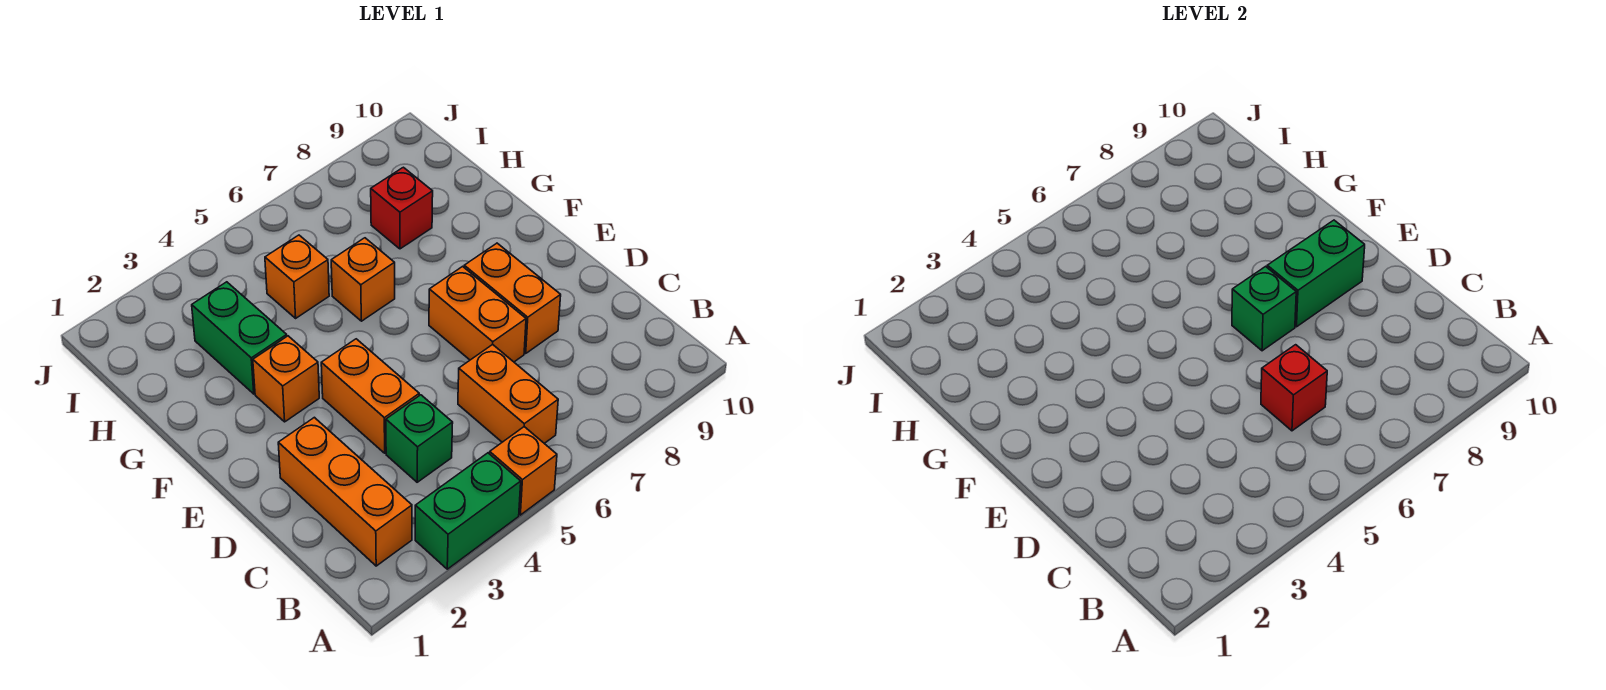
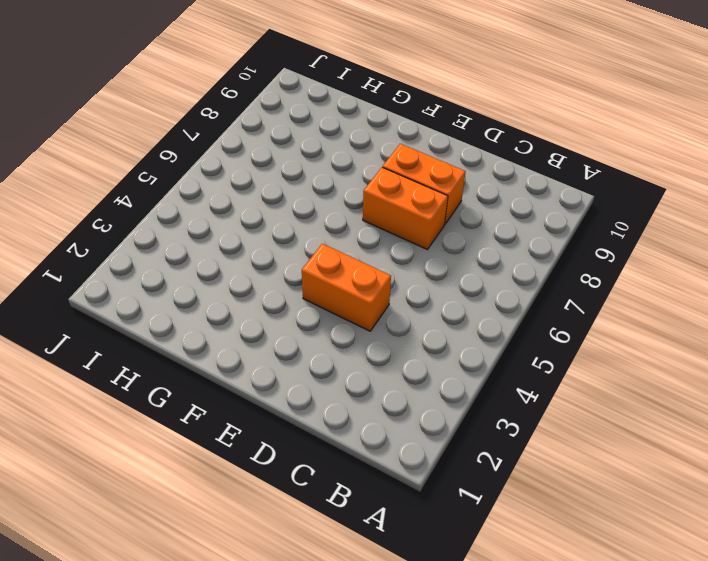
none -> green 1x2 brick [415,453,521,569]
none -> orange 1x1 brick [490,427,557,515]
none -> orange 1x3 brick [278,417,412,566]

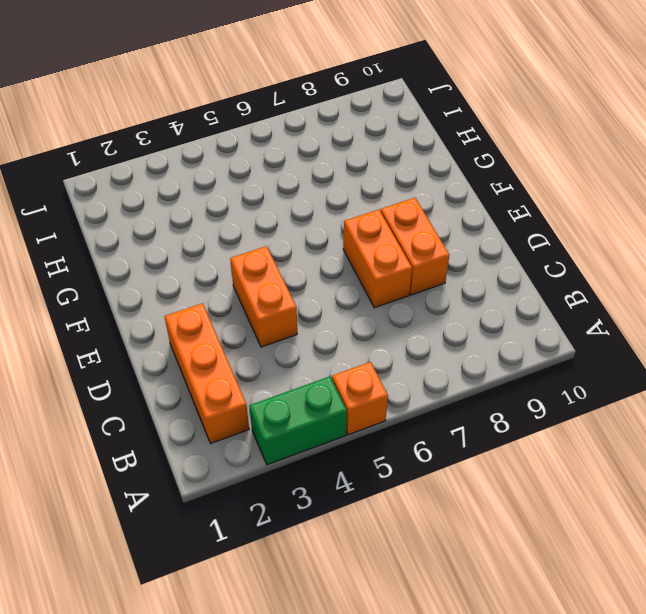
none -> orange 1x2 brick [458,345,558,443]
none -> green 1x1 brick [386,395,453,482]
none -> orange 1x1 brick [253,336,319,422]

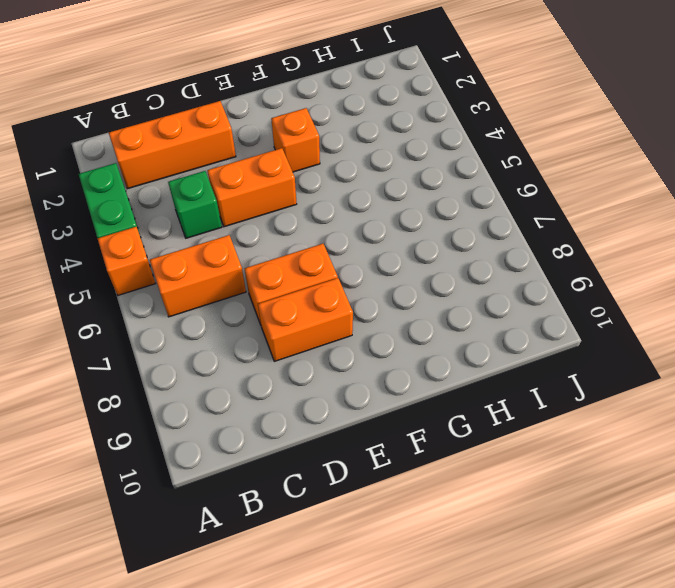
none -> green 1x2 brick [192,282,287,394]
none -> orange 1x1 brick [331,238,395,321]
none -> orange 1x1 brick [265,235,329,318]

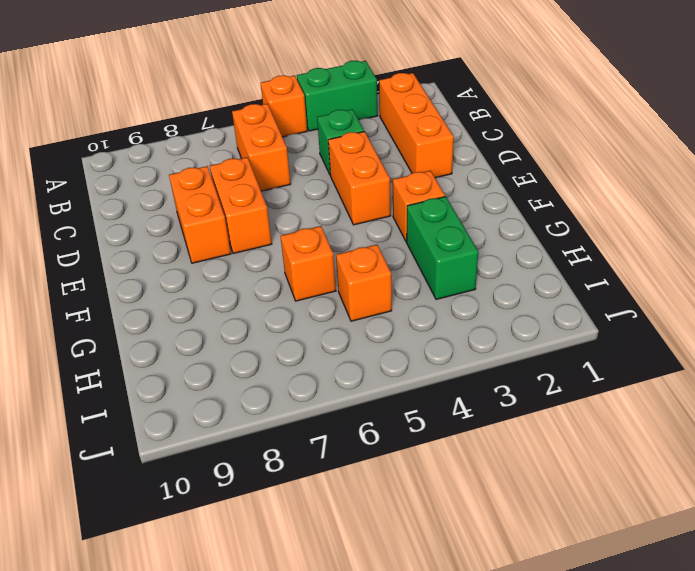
none -> red 1x1 brick [371,167,433,249]
none -> red 1x1 brick [1261,345,1327,431]
none -> green 1x1 brick [1232,266,1296,351]

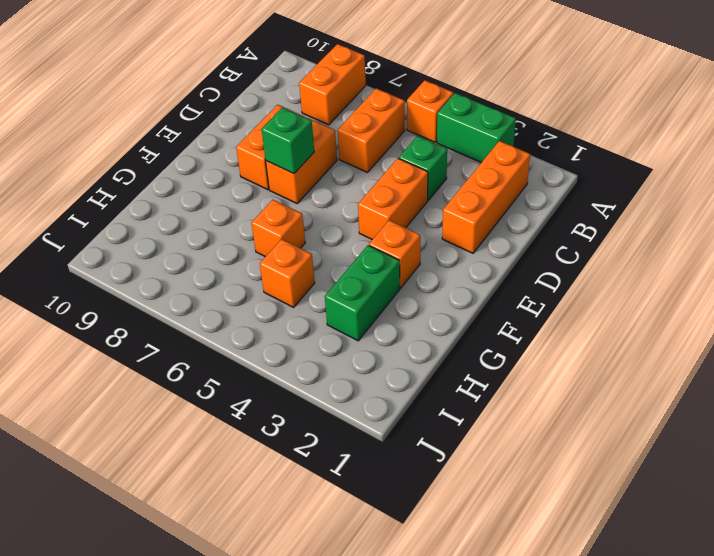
orange 1x2 brick [299,44,366,125] -> none
none -> red 1x1 brick [371,167,433,249]
none -> red 1x1 brick [1261,345,1327,431]
none -> green 1x2 brick [1267,220,1365,327]

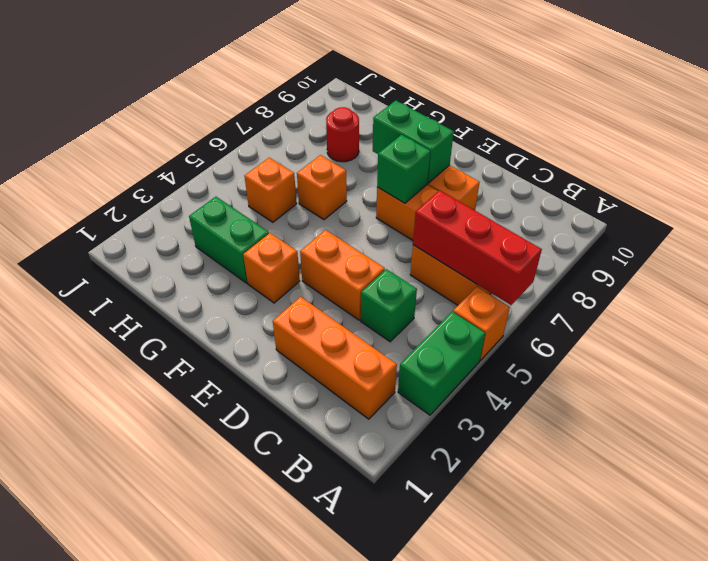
red 1x3 brick [413,190,542,305] -> red 1x1 brick [1261,345,1327,431]
green 1x2 brick [373,101,454,183] -> green 1x2 brick turned to [1267,220,1365,327]
red 1x1 round brick [326,107,359,162] -> red 1x1 brick [371,167,433,249]

